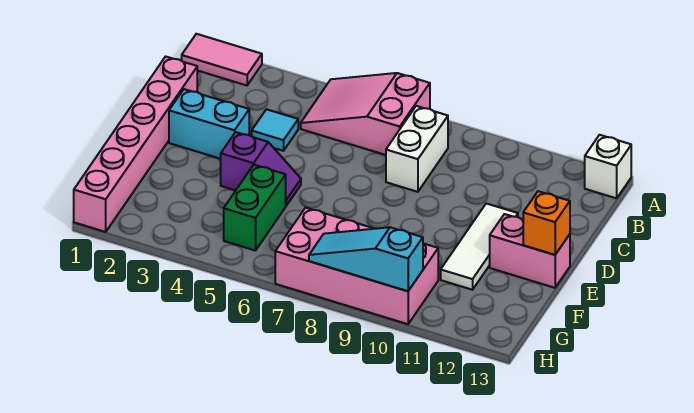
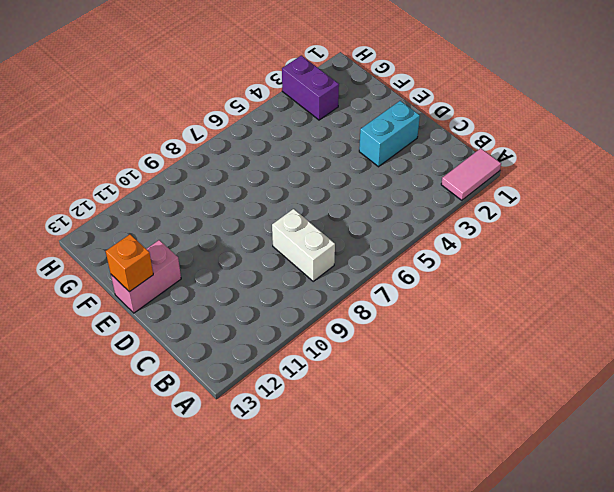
purple 1x2 brick [282,56,339,120] -> none
none -> pink 2x3 slope [301,73,430,155]
none -> white 1x1 brick [585,135,631,198]
none -> pink 1x6 brick [74,57,197,232]

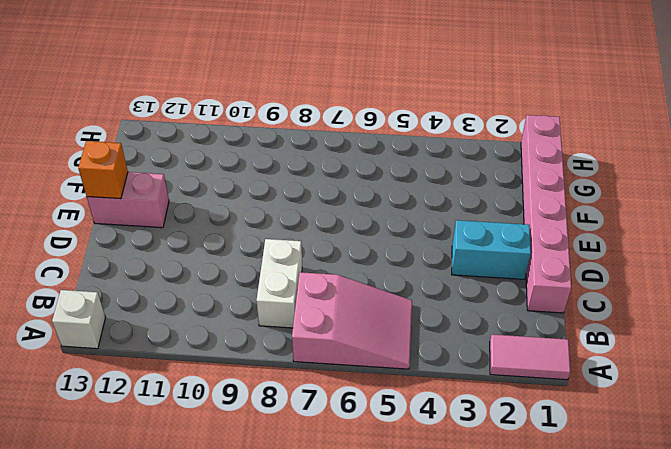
none -> cyan 1x1 tile [252,109,298,151]
none -> white 1x3 tile [441,204,518,290]
none -> purple 1x2 slope [221,132,301,206]

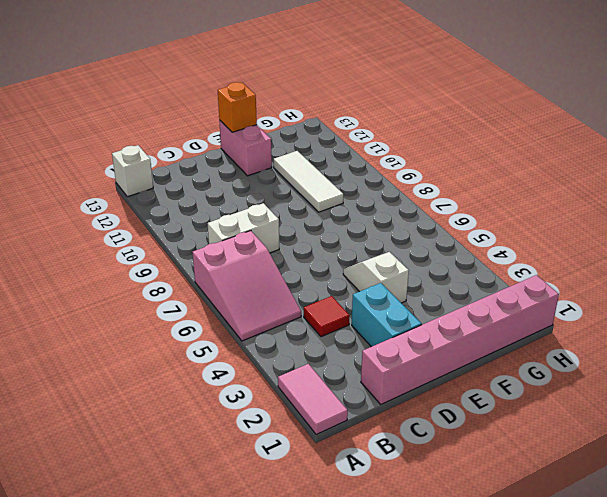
red 1x1 tile [304,296,350,337] -> cyan 1x1 tile [252,109,298,151]
white 1x2 slope [343,252,409,303] -> purple 1x2 slope [221,132,301,206]
white 1x3 tile [273,151,343,212] -> white 1x3 tile turned to [441,204,518,290]
none -> green 1x2 brick [224,165,286,251]
none -> pink 2x4 brick [275,208,438,324]
none -> cyan 1x3 slope [309,227,423,291]

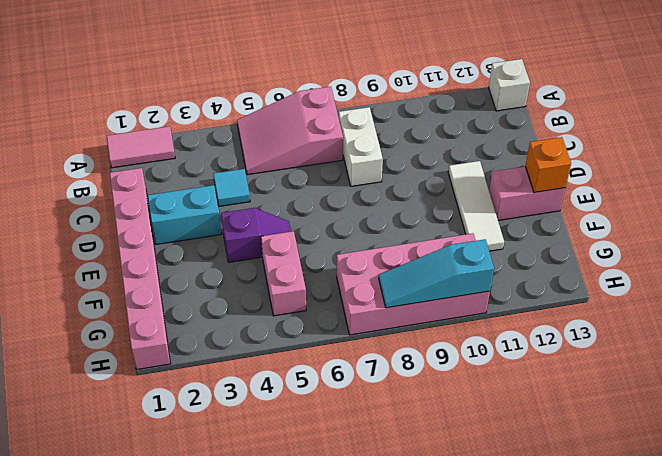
pink 1x2 brick [261,231,306,316] -> green 1x2 brick [224,165,286,251]

